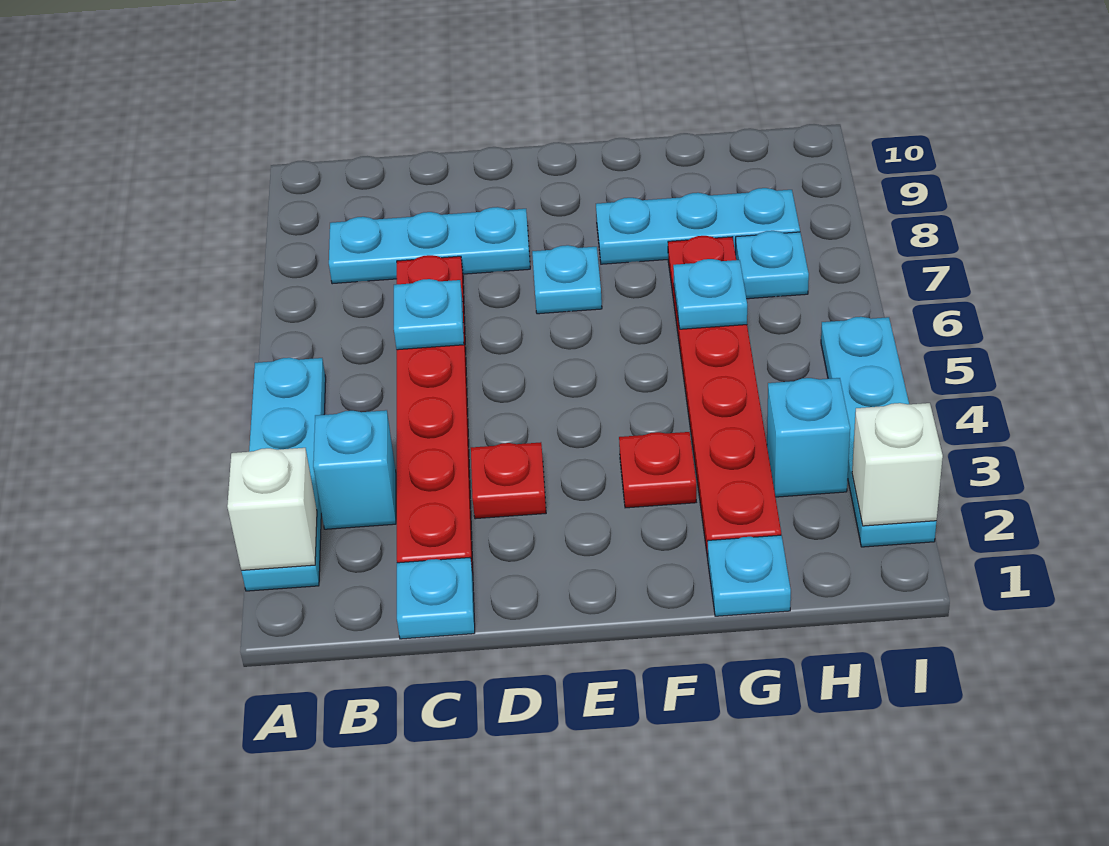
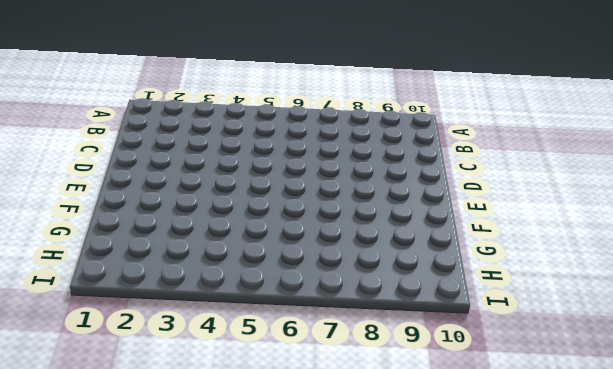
none -> cyan 1x4 plate [241,358,326,591]
none -> cyan 1x1 brick [313,410,396,529]
none -> cyan 1x3 plate [329,207,530,284]

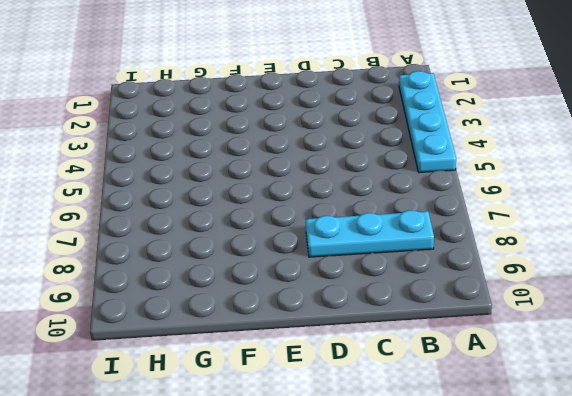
none -> cyan 1x1 brick [313,410,396,529]
none -> cyan 1x1 plate [397,558,475,639]
none -> red 1x6 plate [397,255,473,573]

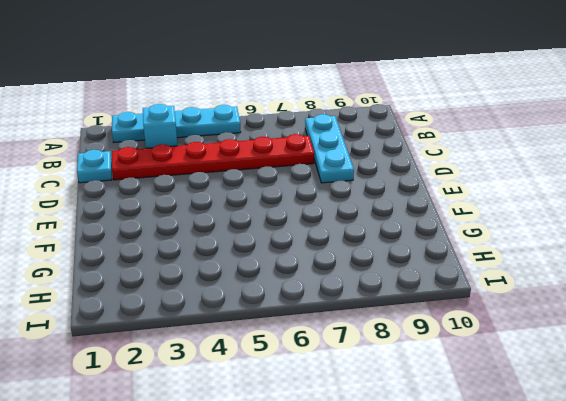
none -> red 1x1 plate [471,442,546,519]
none -> cyan 1x1 plate [532,245,602,314]
none -> red 1x1 plate [619,432,696,508]

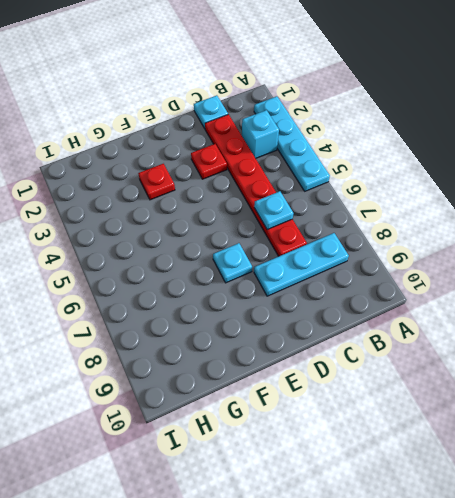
none -> cyan 1x3 plate [596,188,800,264]
none -> cyan 1x1 plate [708,535,791,616]
none -> red 1x6 plate [668,236,781,558]

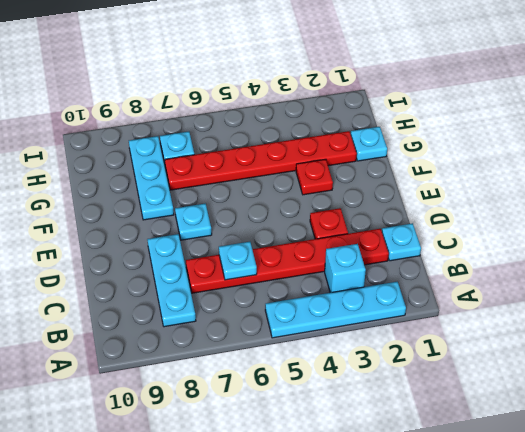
none -> cyan 1x1 brick [767,378,850,497]
none -> cyan 1x4 plate [821,317,936,547]
none -> white 1x1 brick [227,448,317,570]

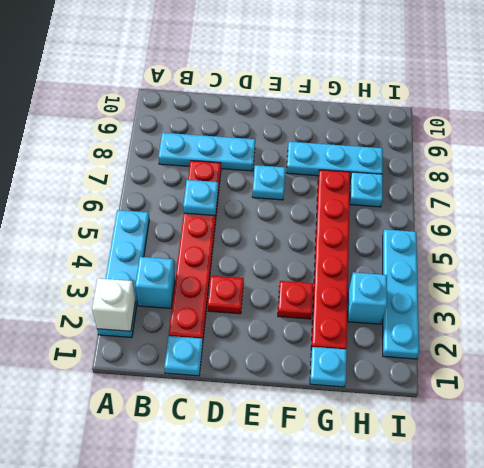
none -> cyan 1x1 plate [673,259,747,329]
none -> white 1x1 brick [852,403,943,526]

